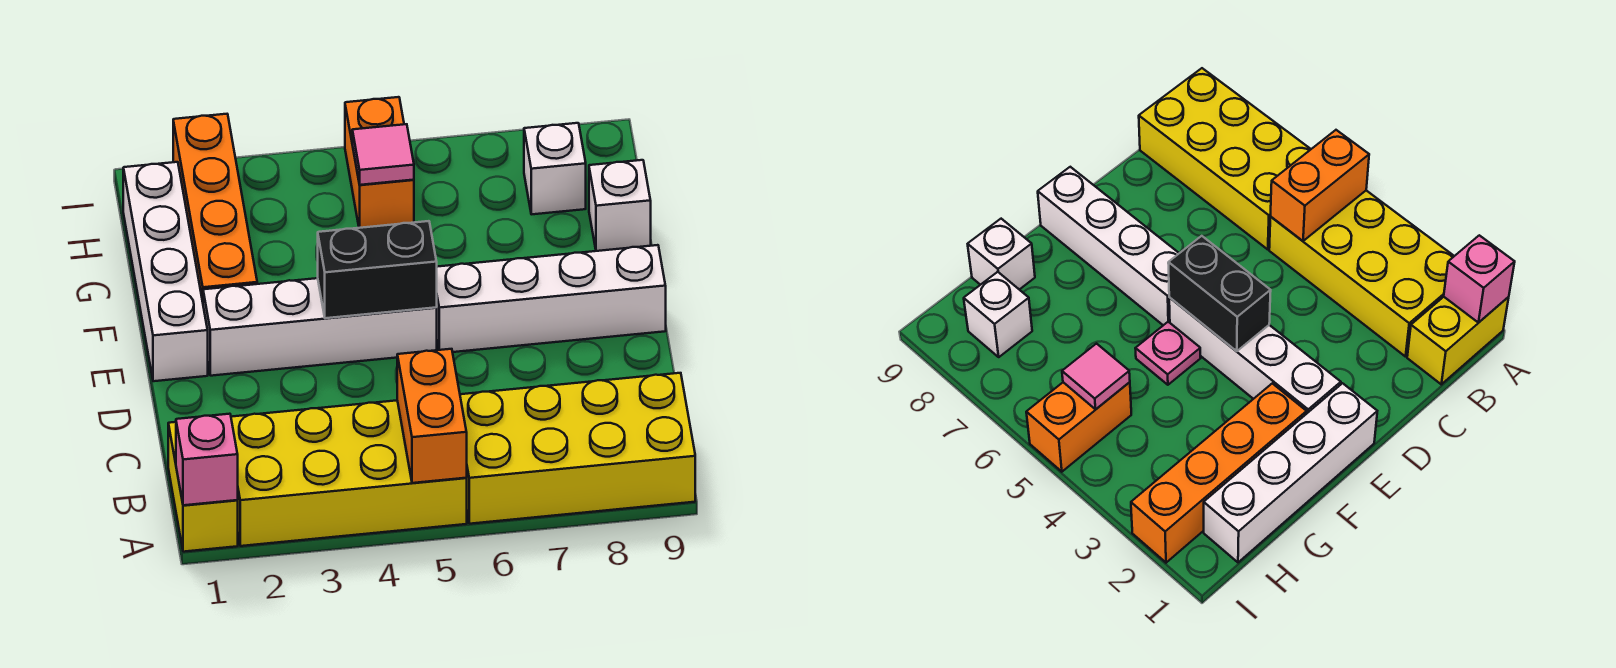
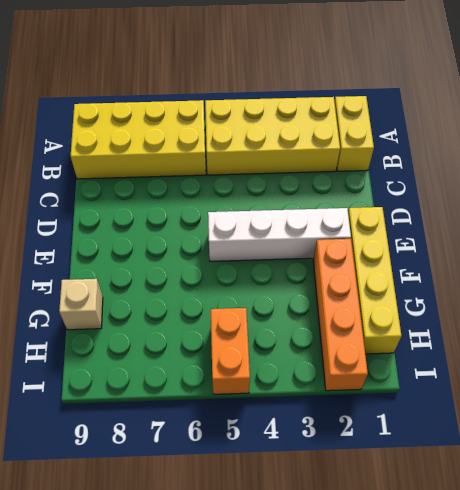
yellow 1x4 brick [348,207,401,354] -> white 1x4 brick [123,162,208,381]
tan 1x1 brick [59,278,103,330] -> white 1x1 brick [589,160,651,251]
none -> white 1x4 brick [436,245,666,352]
none -> pink 1x1 plate [1135,322,1200,385]
none -> white 1x1 brick [524,123,586,214]

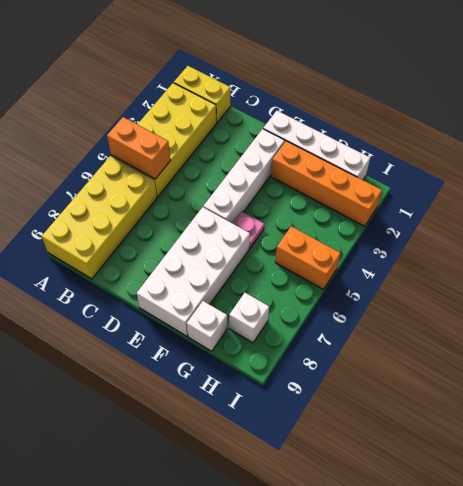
white 2x4 brick [137,207,250,336] -> white 1x4 brick [436,245,666,352]
none -> pink 1x1 brick [176,414,238,505]
none -> black 1x2 brick [318,221,437,318]
none -> pink 1x1 tile [352,124,414,185]

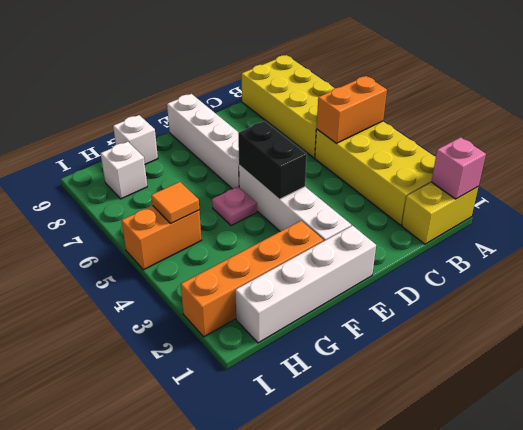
orange 1x1 tile [151,182,199,223] -> pink 1x1 tile [352,124,414,185]

